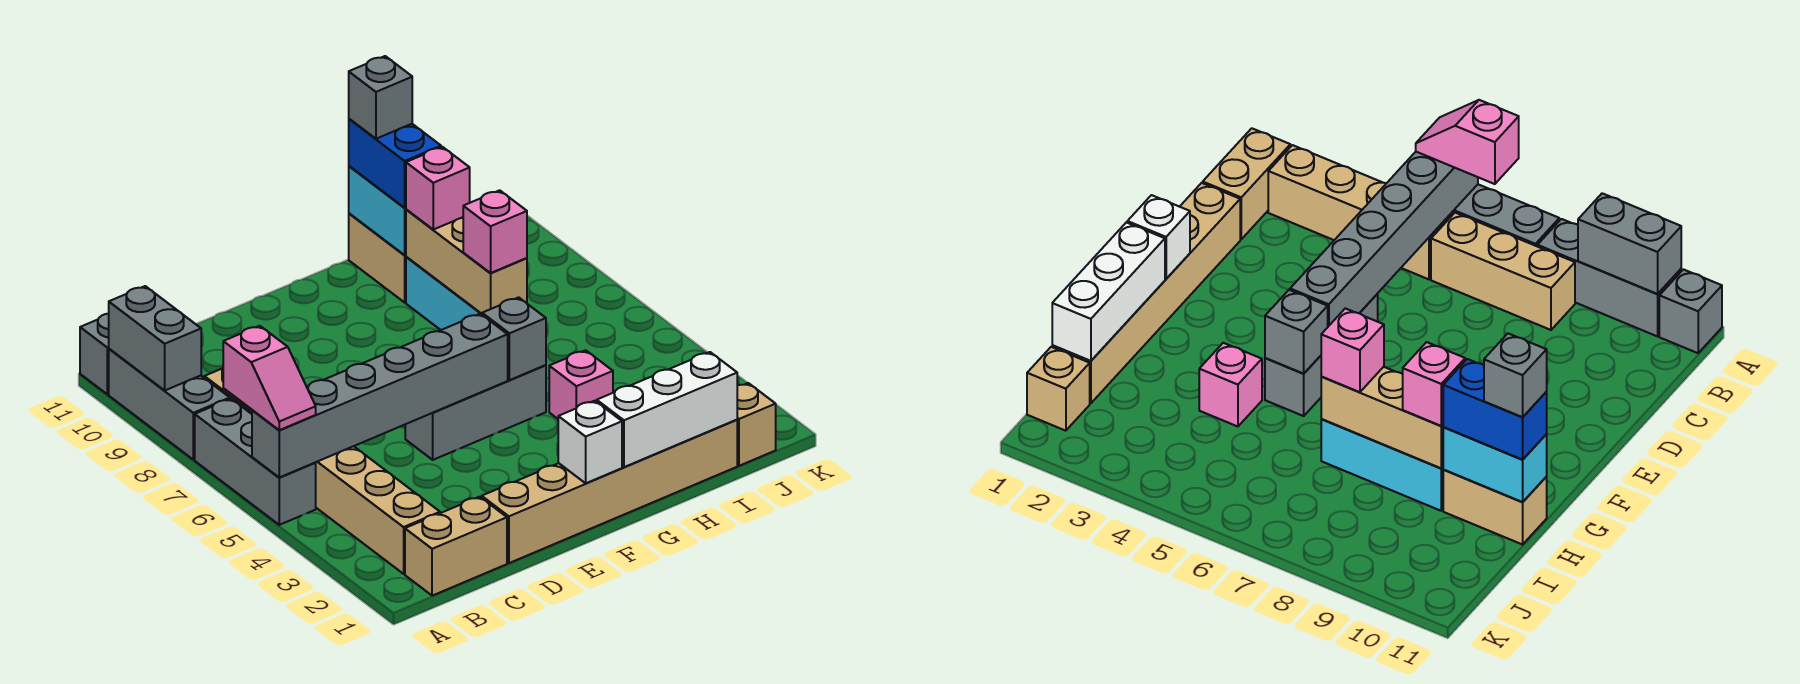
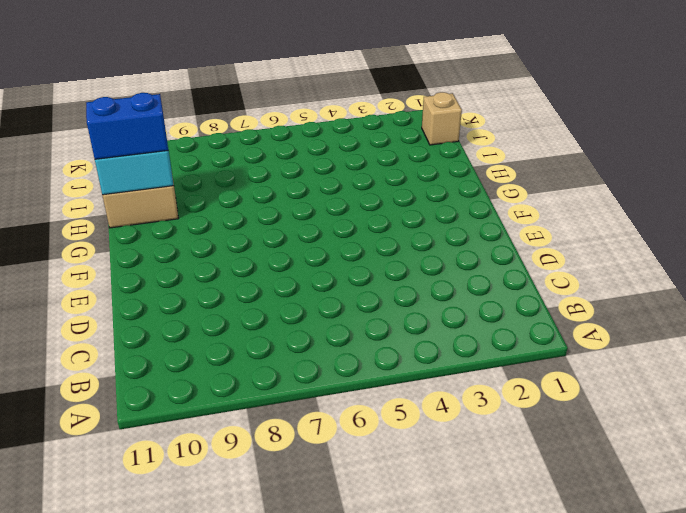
none -> grey 1x3 brick [195,399,316,525]
none -> grey 1x3 brick [109,349,230,460]
none -> grey 1x1 brick [80,313,109,394]

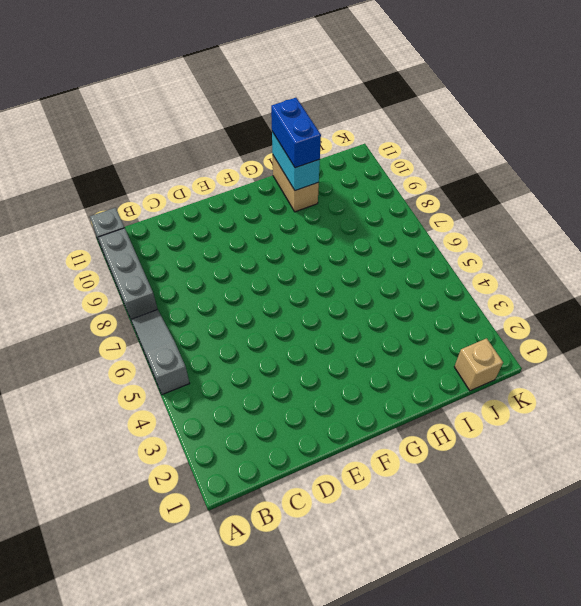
grey 1x3 slope [131,310,190,395] -> grey 1x3 brick [195,399,316,525]
none -> tan 1x2 brick [405,497,507,596]
none -> tan 1x4 brick [316,446,440,574]
none -> tan 1x3 brick [1431,213,1575,330]

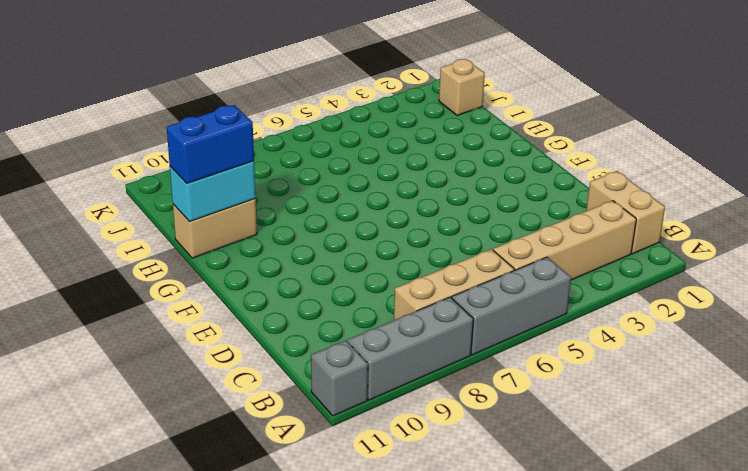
none -> tan 1x6 brick [482,420,737,563]
none -> grey 1x3 brick [405,365,546,460]
none -> pink 1x1 brick [549,350,613,419]

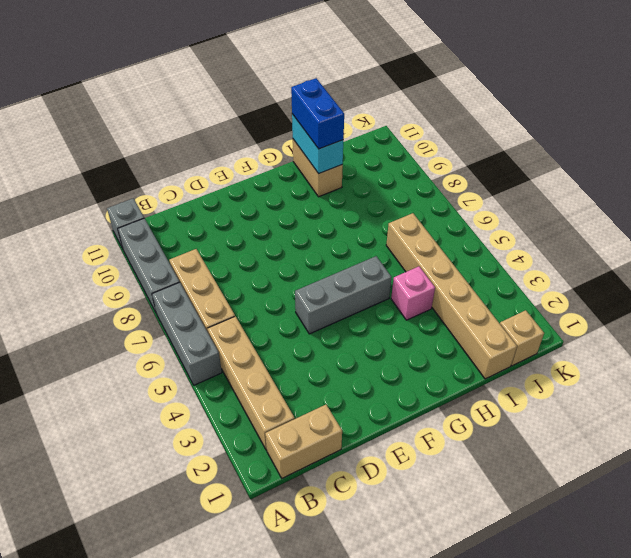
tan 1x6 brick [386,213,517,379] -> tan 1x6 brick turned to [482,420,737,563]
none -> cyan 1x3 brick [406,257,481,330]
none -> grey 1x6 brick [252,314,508,477]
none -> grey 1x2 brick [109,286,201,390]

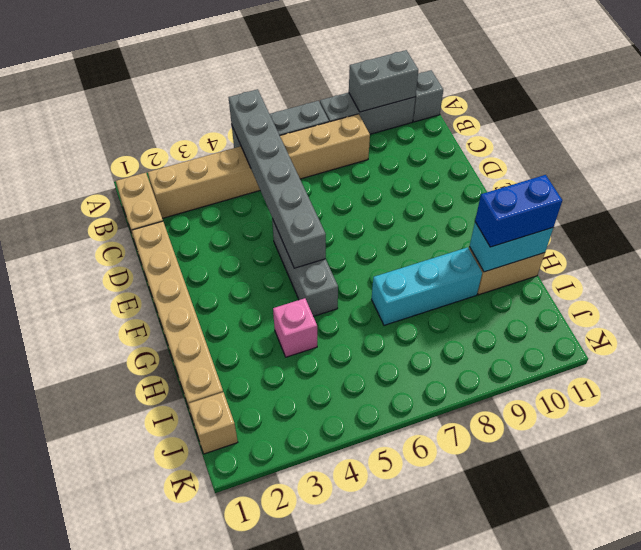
none -> white 1x1 brick [558,401,622,483]
none -> white 1x3 brick [597,352,737,467]
none -> grey 1x1 brick [482,297,546,380]

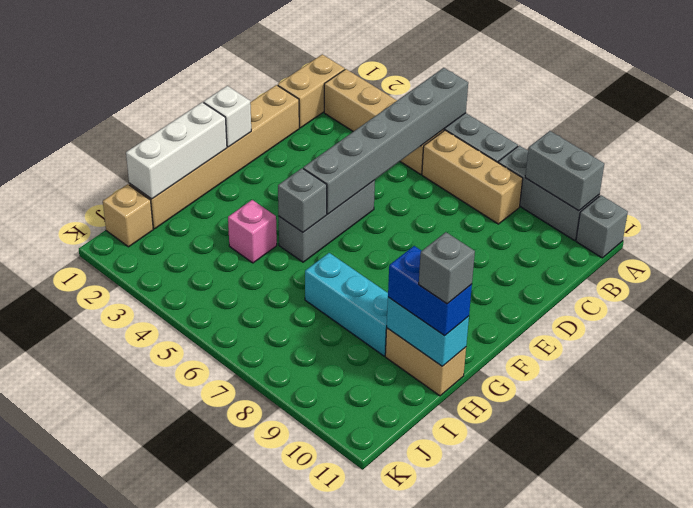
none -> tan 1x3 brick [406,209,527,314]
none -> pink 1x2 slope [223,326,316,430]
none -> pink 1x1 brick [463,190,527,273]

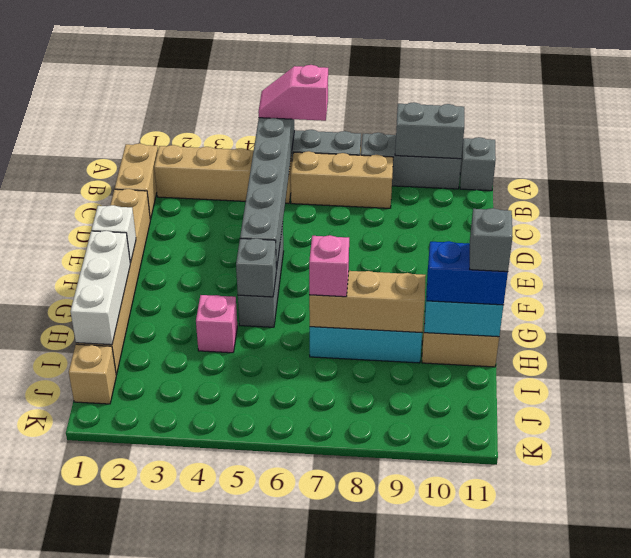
none -> pink 1x1 brick [406,147,470,230]

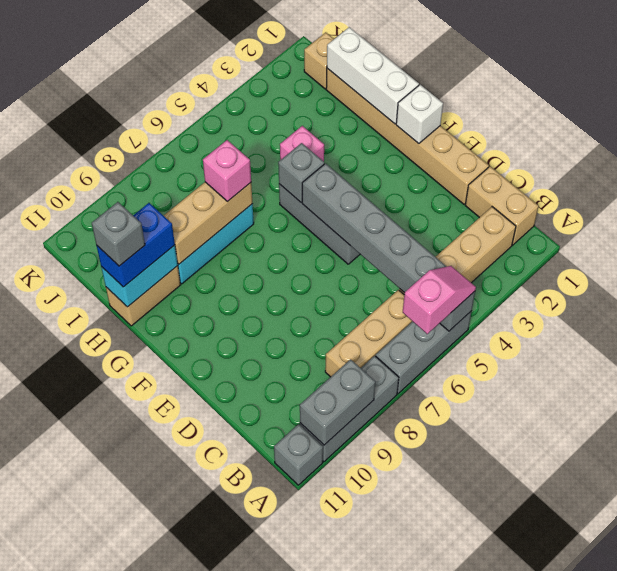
none -> pink 1x1 brick [406,147,470,230]

